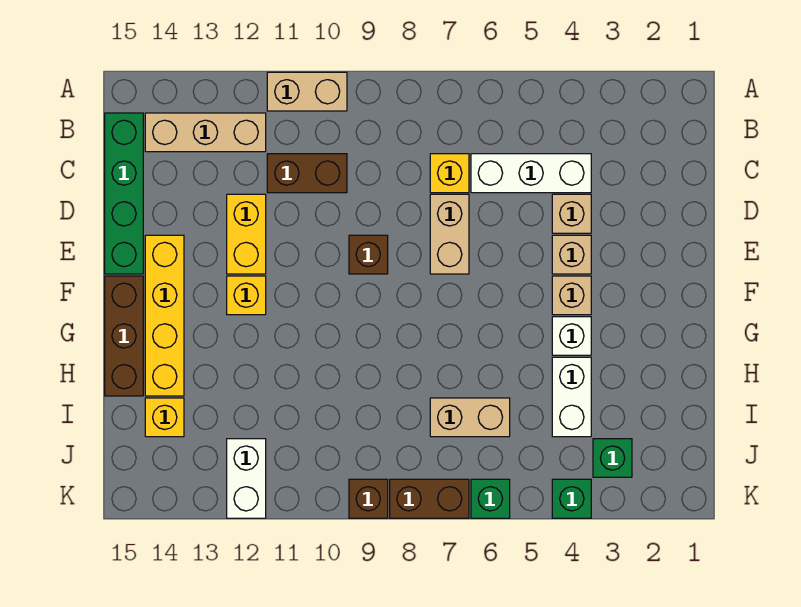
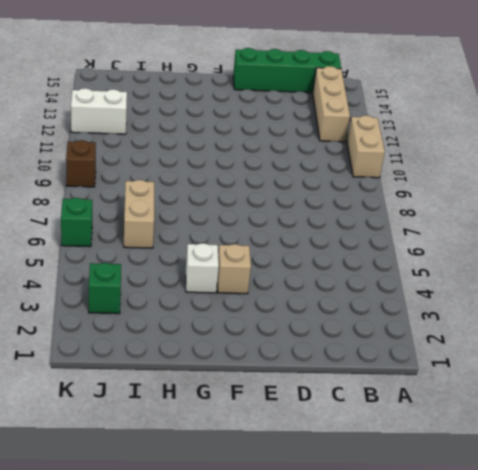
none -> white 1x3 brick [471,154,591,193]
none -> yellow 1x1 brick [430,154,469,193]
none -> brown 1x2 brick [267,154,347,193]

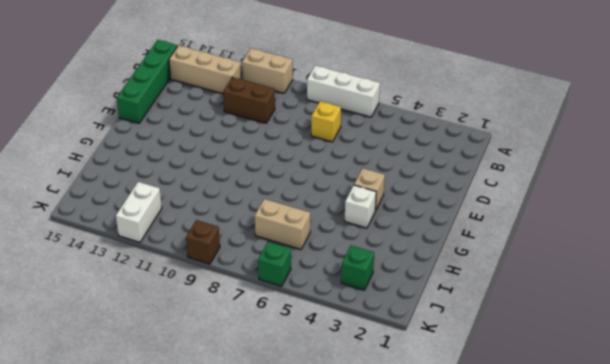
white 1x3 brick [307,65,380,117] -> white 1x3 brick moved to [471,154,591,193]
none -> tan 1x1 brick [552,194,591,233]
none -> tan 1x2 brick [430,194,469,274]
none -> yellow 1x2 brick [227,194,266,274]

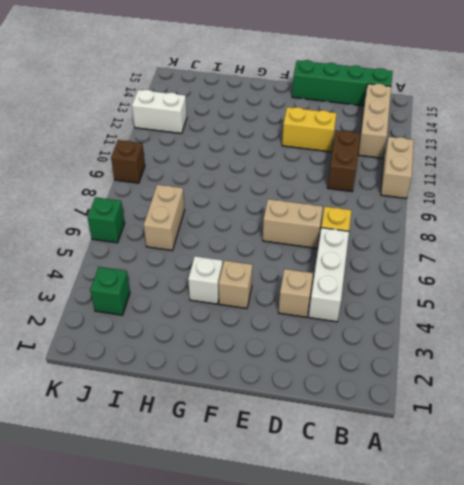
none -> tan 1x1 brick [552,235,591,274]
none -> brown 1x1 brick [349,235,388,274]
none -> yellow 1x4 brick [145,235,184,396]

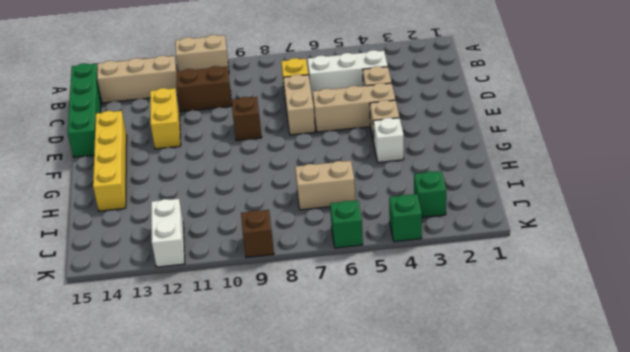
tan 1x3 brick [313,83,395,132] -> tan 1x1 brick [552,235,591,274]
none -> yellow 1x1 brick [227,276,266,315]
none -> brown 1x3 brick [105,276,143,396]
none -> white 1x2 brick [552,357,591,437]

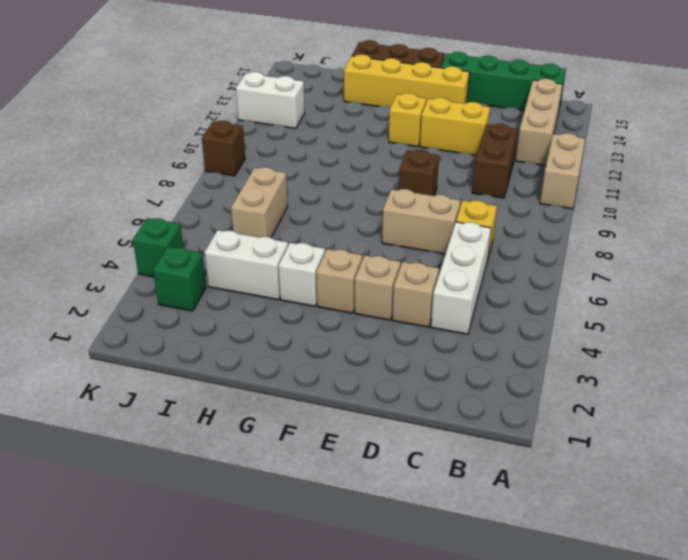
none -> yellow 1x1 brick [145,398,184,437]
none -> green 1x1 brick [471,479,510,518]
none -> brown 1x2 brick [390,479,469,518]

